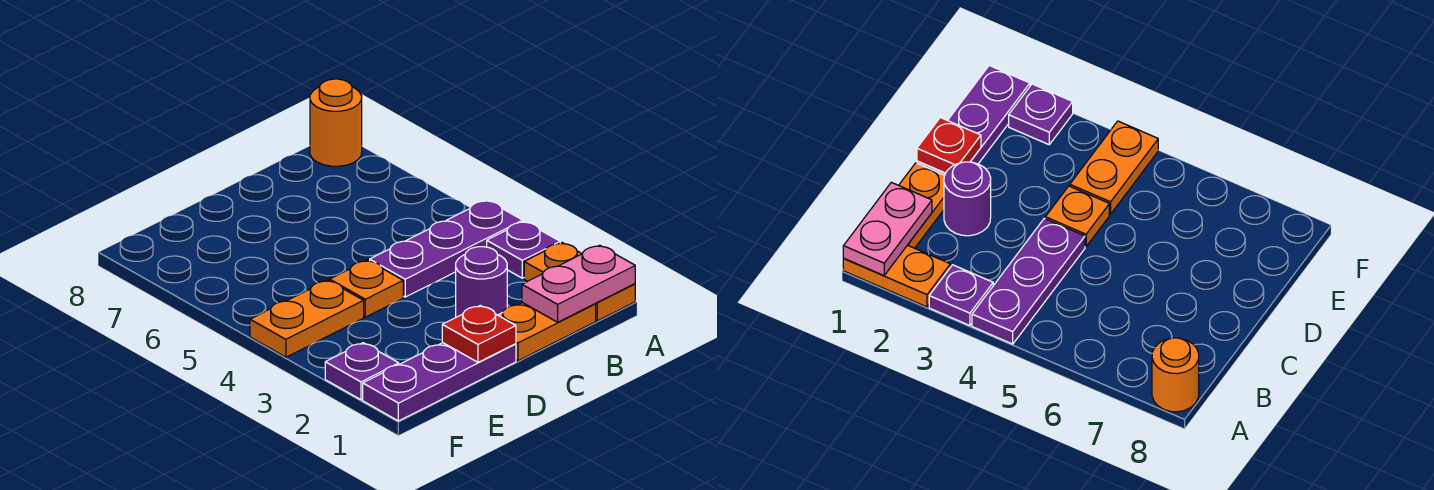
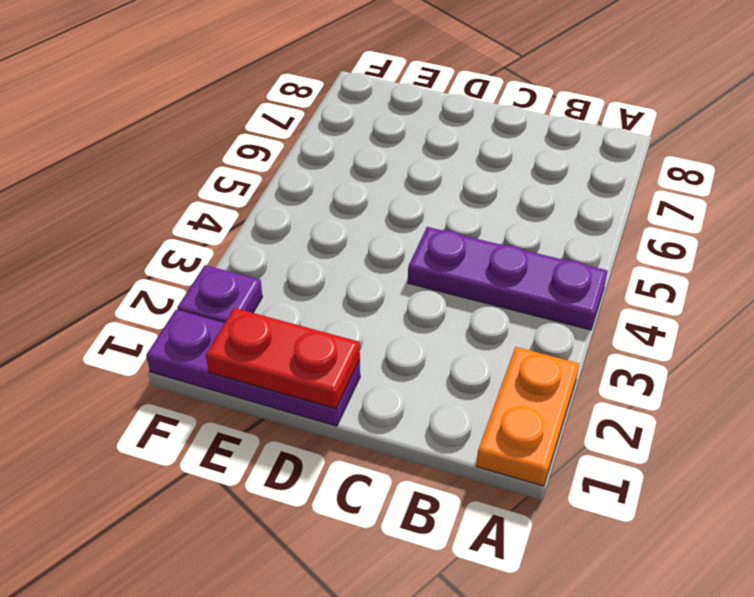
red 1x2 plate [206,308,360,409] -> red 1x1 plate [442,305,516,362]
none -> purple 1x1 plate [487,221,560,278]
none -> orange 1x1 round brick [310,79,362,166]
none -> orange 1x2 plate [498,303,596,361]

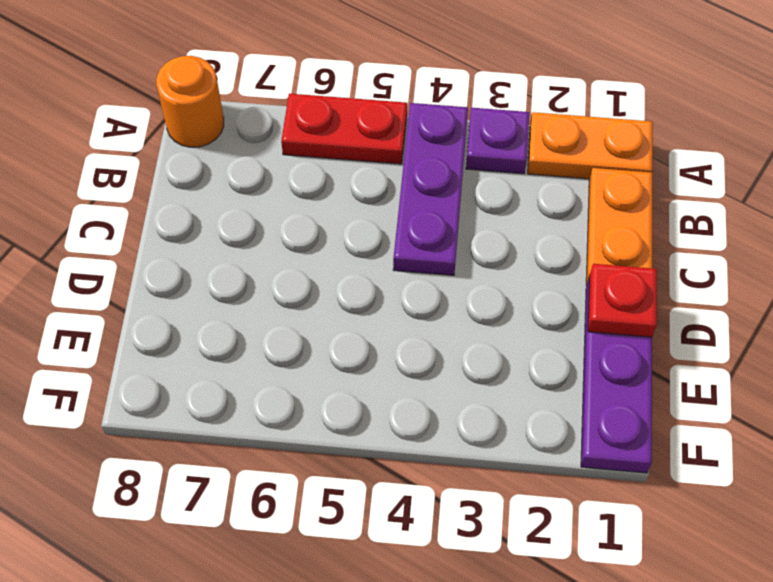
red 1x2 plate [281,94,407,164] -> none
none -> purple 1x1 round brick [456,247,507,317]
none -> orange 1x1 plate [330,260,403,317]
none -> orange 1x2 plate [250,280,364,357]

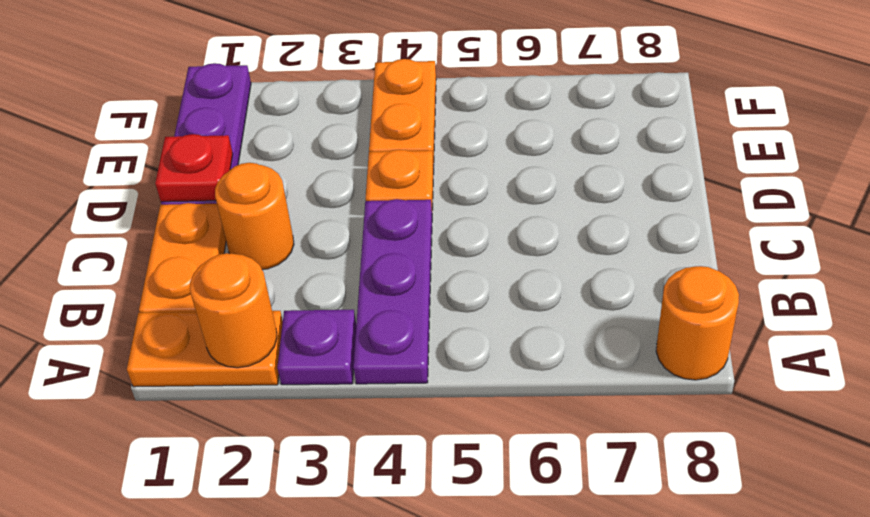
orange 1x1 round brick [190,253,277,368] -> none
orange 1x1 round brick [215,163,294,270] -> purple 1x1 round brick [456,247,507,317]
none -> purple 1x1 plate [325,343,399,400]
none -> pink 1x2 plate [522,245,635,322]

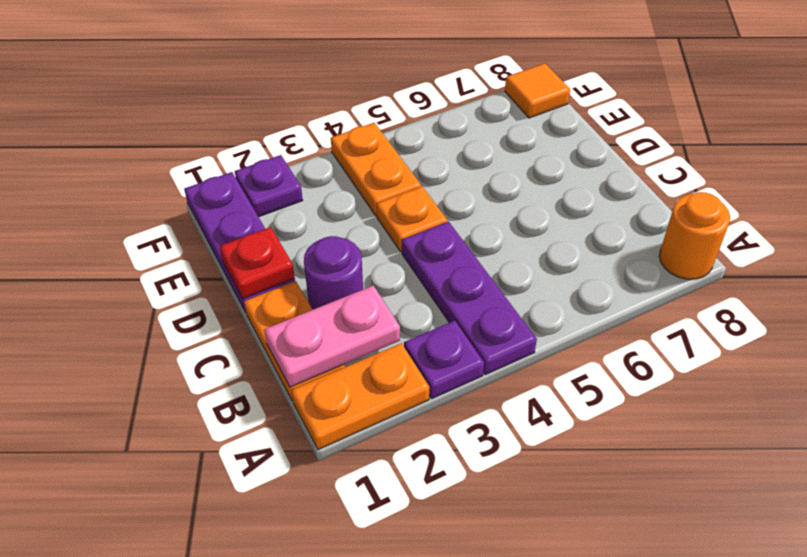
pink 1x2 plate [264,286,400,387] -> pink 1x2 plate turned to [522,245,635,322]
orange 1x1 tile [505,63,570,118] -> none

